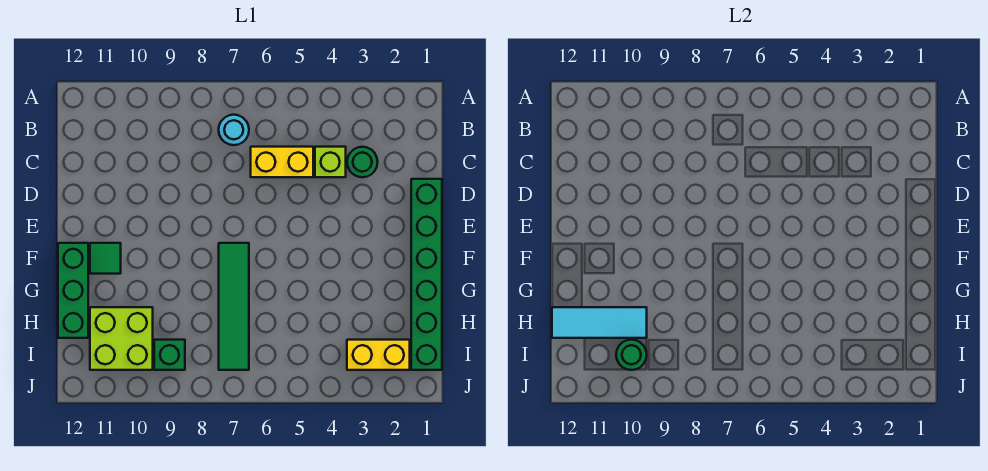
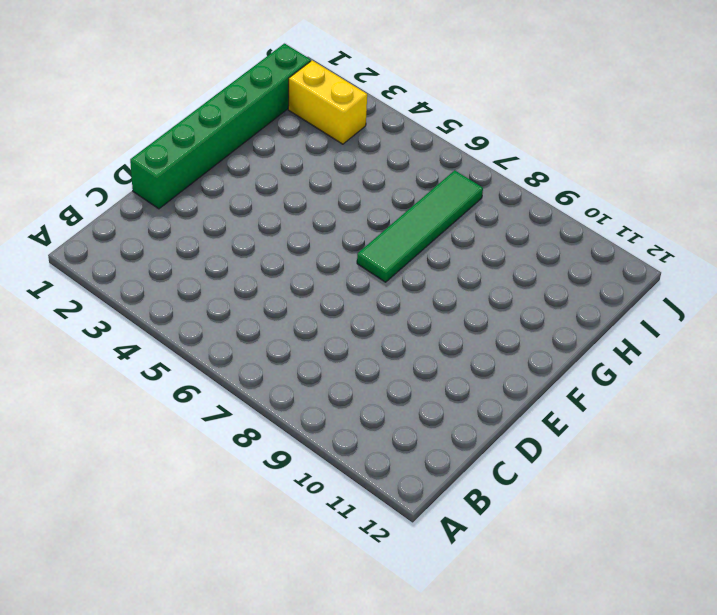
none -> cyan 1x1 round brick [219,115,249,145]
none -> green 1x1 round brick [347,147,378,177]
none -> lime 1x1 brick [315,147,346,177]

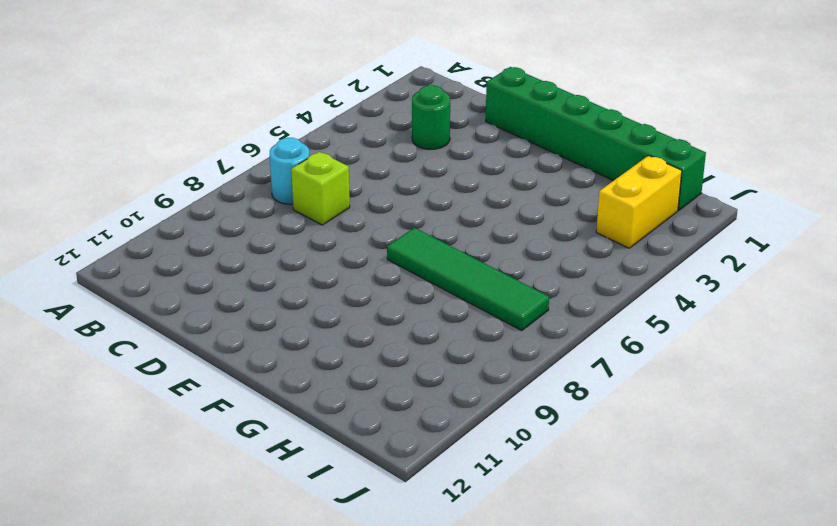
lime 1x1 brick [291,152,350,225] -> lime 1x1 brick moved to [315,147,346,177]
none -> yellow 1x2 brick [251,147,313,177]
none -> green 1x1 tile [90,243,121,274]
none -> green 1x3 brick [58,243,88,338]

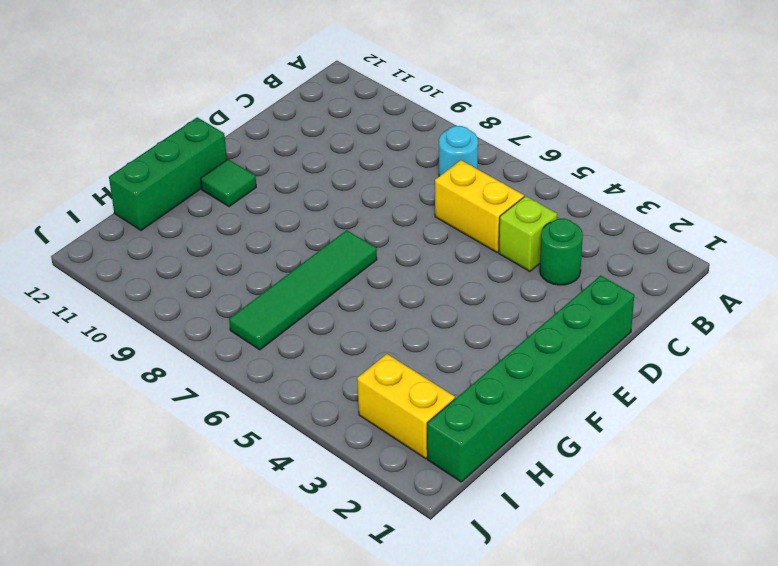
none -> lime 2x2 brick [90,307,153,370]
none -> green 1x1 brick [154,340,185,370]
none -> cyan 1x3 tile [552,307,647,338]

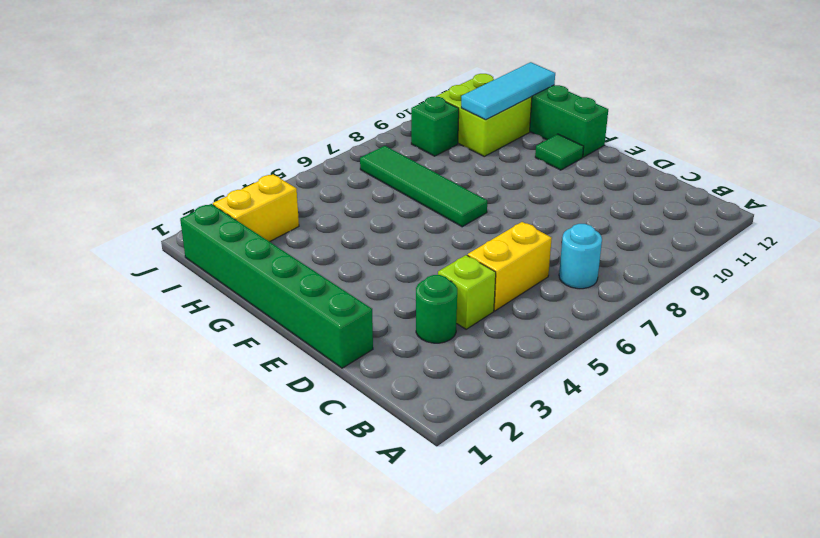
none -> green 1x1 round brick [616,340,647,370]

